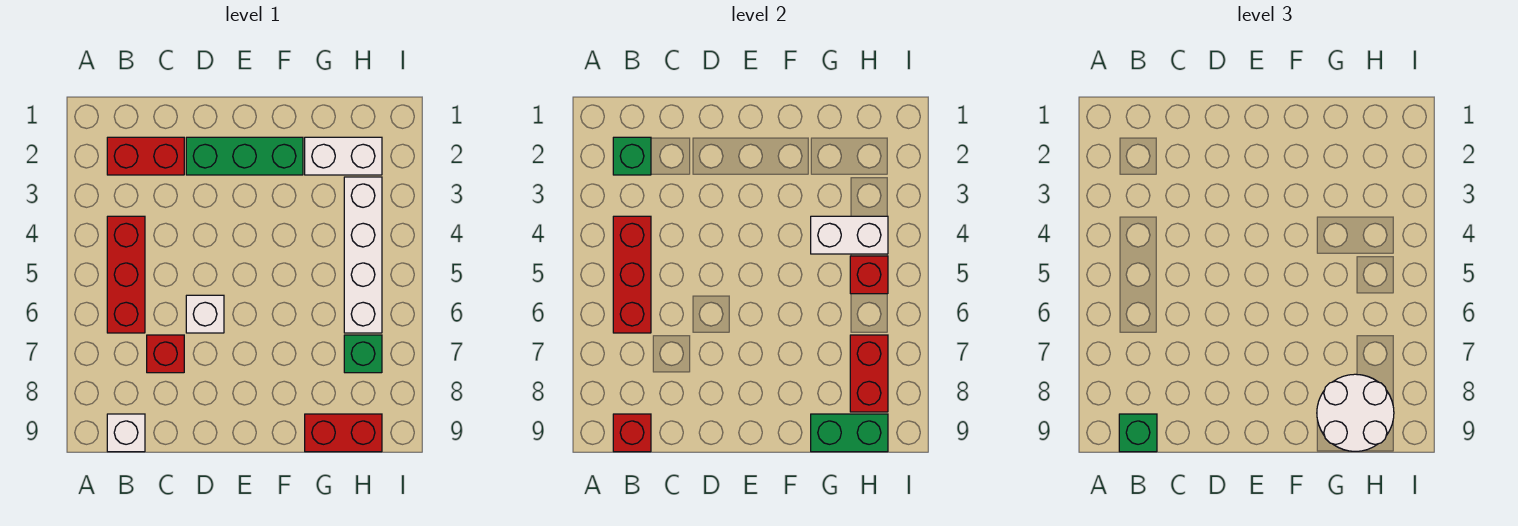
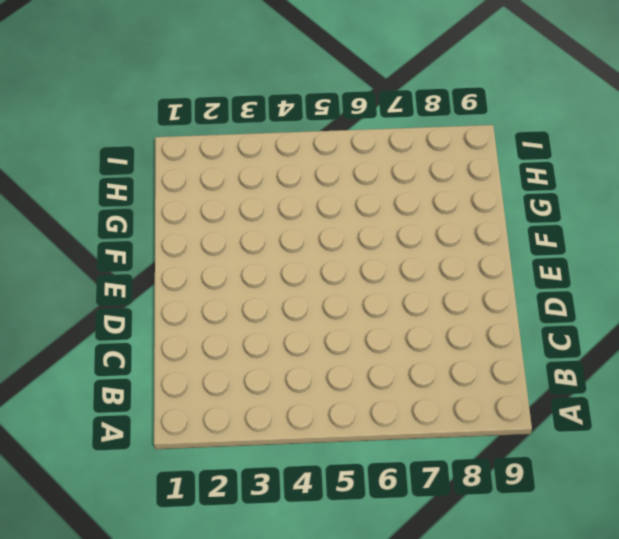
none -> red 1x2 brick [107,137,184,175]
none -> red 1x3 brick [107,216,145,333]
none -> white 1x1 brick [107,414,145,452]

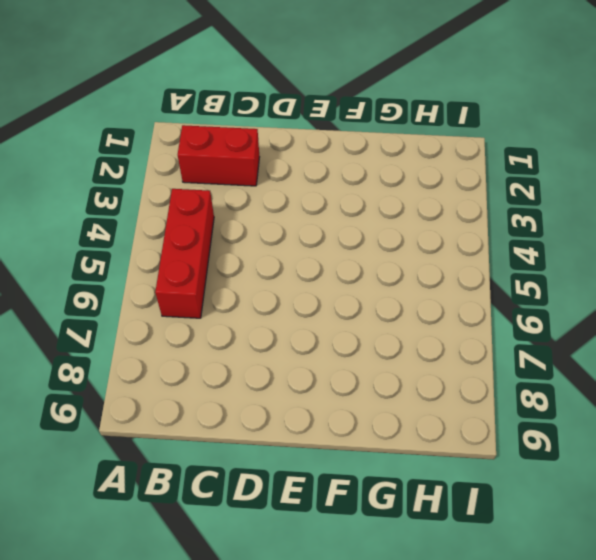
none -> white 1x1 brick [107,414,145,452]
none -> red 1x1 brick [147,335,184,373]
none -> green 1x3 brick [186,137,303,175]

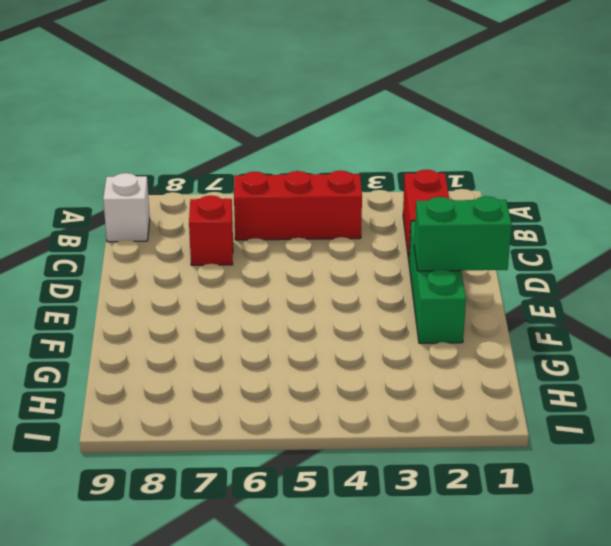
green 1x2 brick [414,196,512,271] -> green 1x2 brick turned to [811,414,888,452]
none -> white 1x1 brick [186,295,224,333]
none -> white 1x2 brick [305,137,382,175]
none -> red 1x2 brick [305,414,382,452]

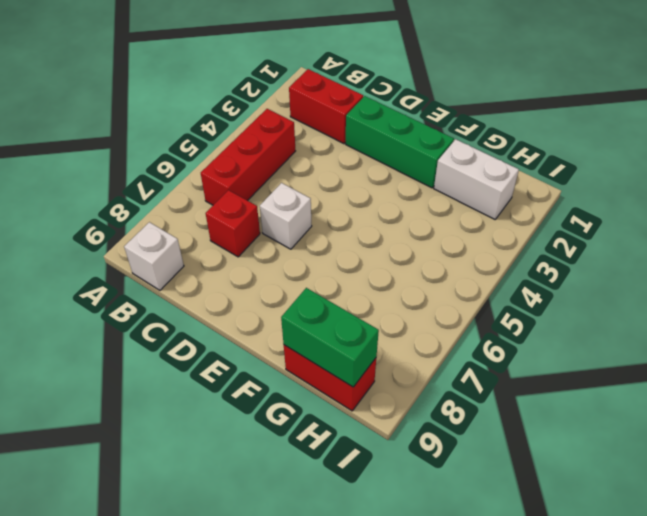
none -> white 1x4 brick [344,177,382,333]
none -> green 1x1 brick [344,335,382,373]
none -> green 1x1 brick [613,137,651,175]

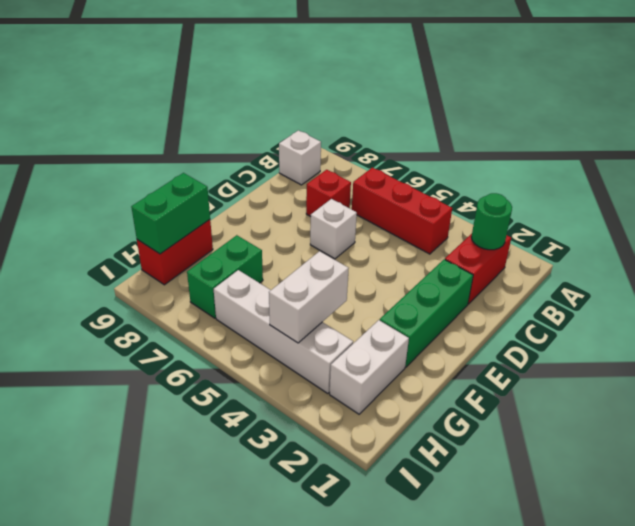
green 1x1 round brick [471,193,512,250] -> green 1x1 brick [613,137,651,175]
green 1x2 brick [187,235,263,318] -> green 1x1 brick [344,335,382,373]
none -> red 1x3 brick [613,216,651,333]
none -> red 1x1 brick [613,414,651,452]
none -> red 1x1 brick [850,256,888,294]

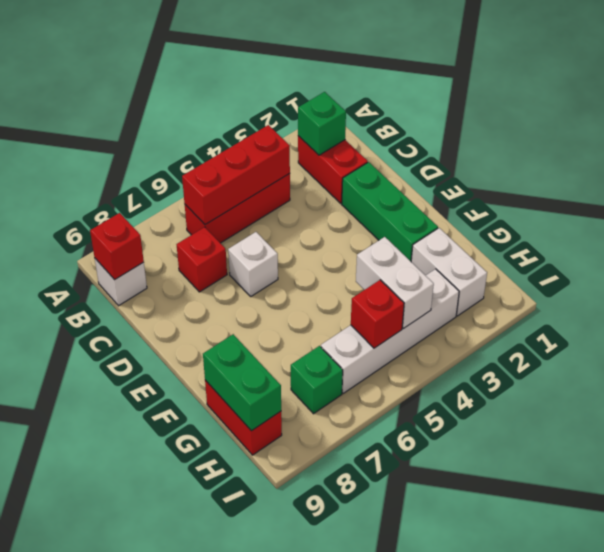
none -> red 1x2 brick [850,335,888,412]
none -> green 1x1 brick [1119,414,1157,452]
none -> white 2x2 round brick [1317,374,1394,451]

